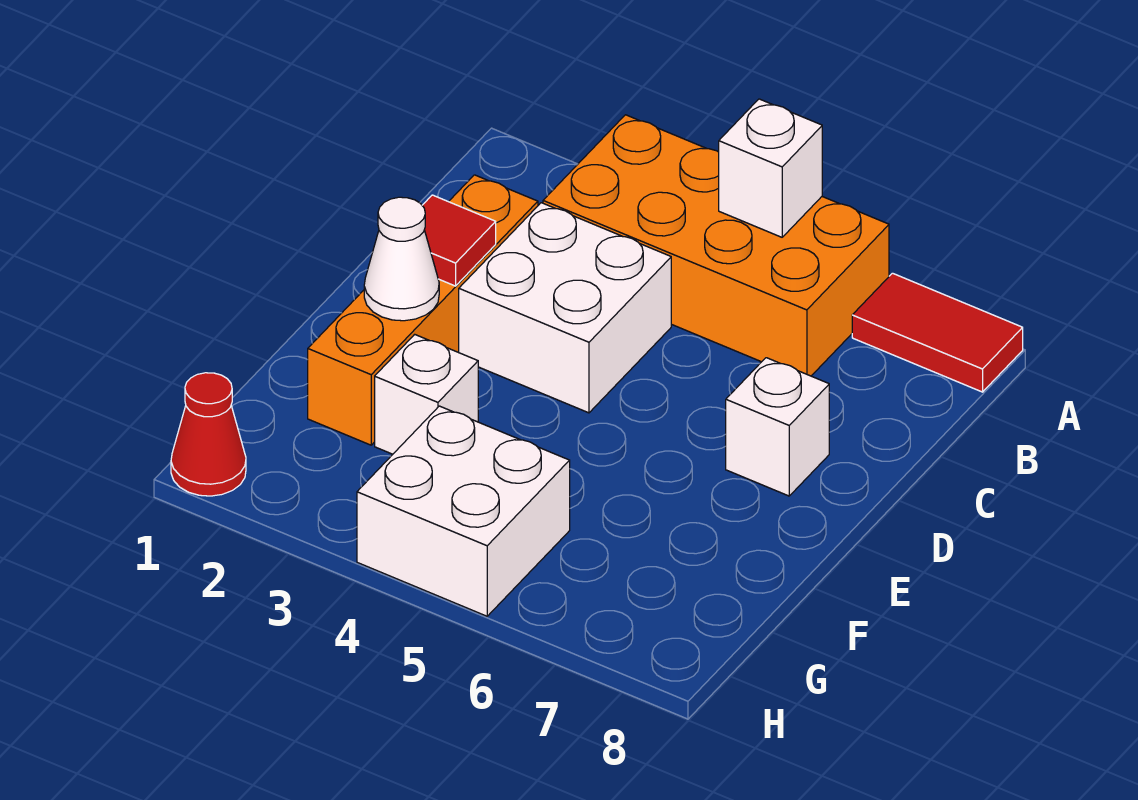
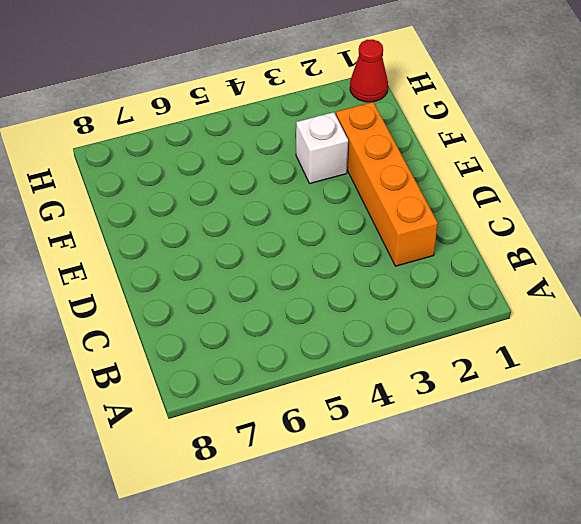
none -> orange 2x4 brick [543,115,889,376]
none -> red 1x2 tile [852,273,1023,392]

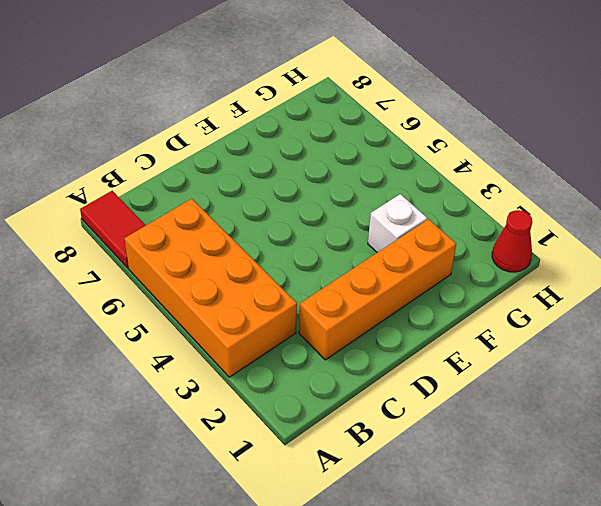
none -> white 2x2 brick [459,203,671,413]
none -> white 1x1 brick [726,358,829,496]

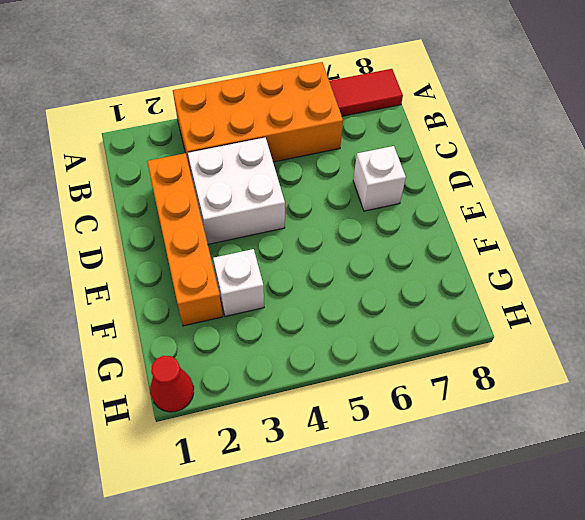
none -> white 2x2 brick [357,406,570,616]
none -> white 1x1 brick [719,99,822,237]

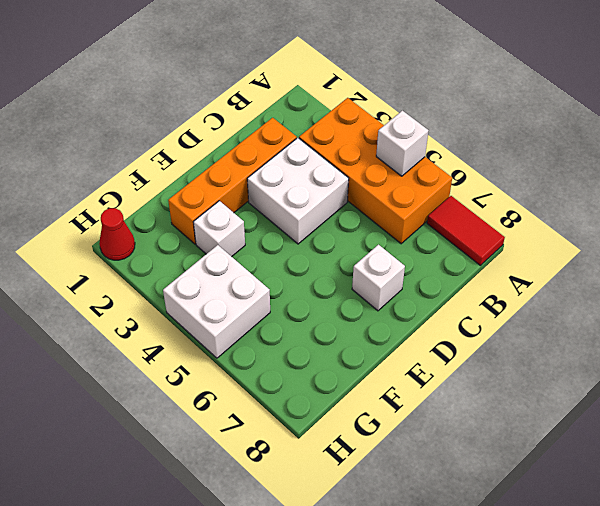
none -> red 1x1 tile [422,195,496,286]
none -> white 1x1 cone [364,197,439,321]

